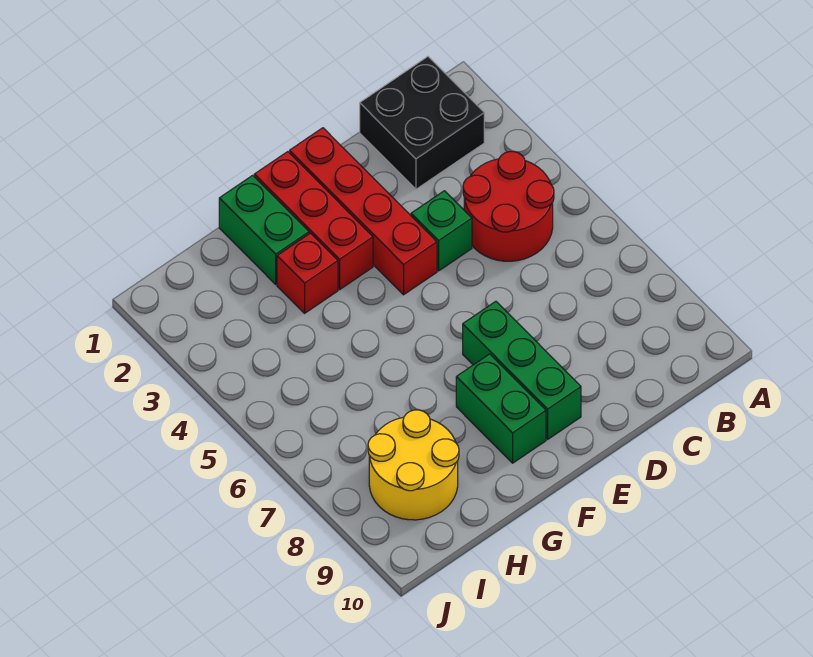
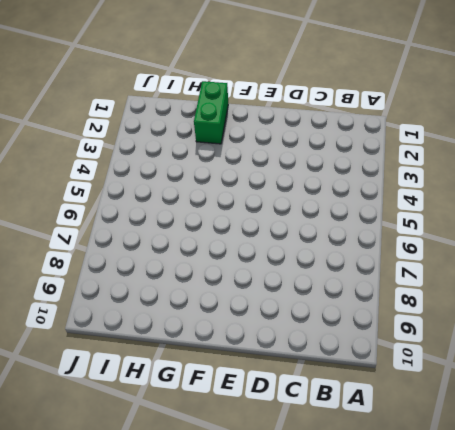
none -> black 2x2 brick [360,57,484,189]
none -> red 2x2 round brick [463,152,554,261]

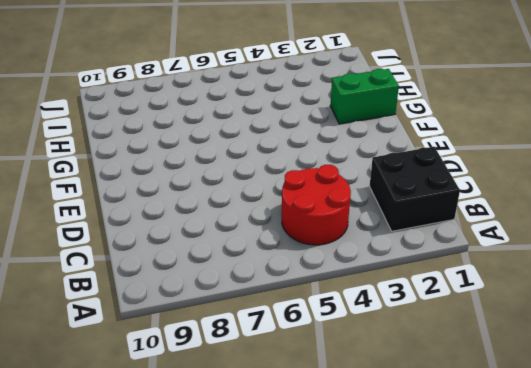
none -> green 1x1 brick [411,191,472,271]
none -> red 1x4 brick [290,128,437,295]

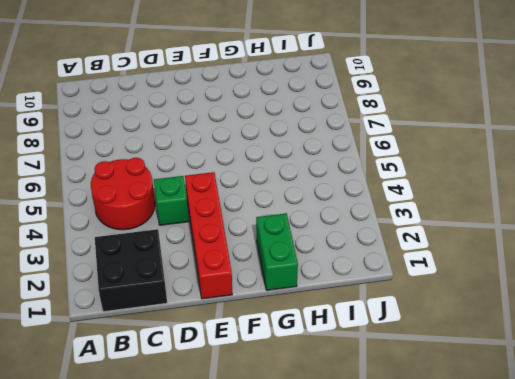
none -> green 1x3 brick [463,301,581,439]
none -> red 1x3 brick [254,152,373,289]

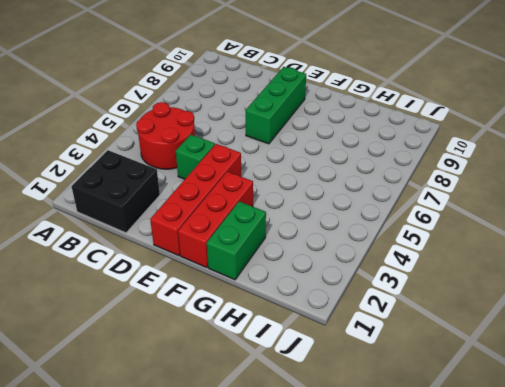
none -> green 1x2 brick [456,354,546,463]
none -> red 1x1 brick [277,233,338,313]

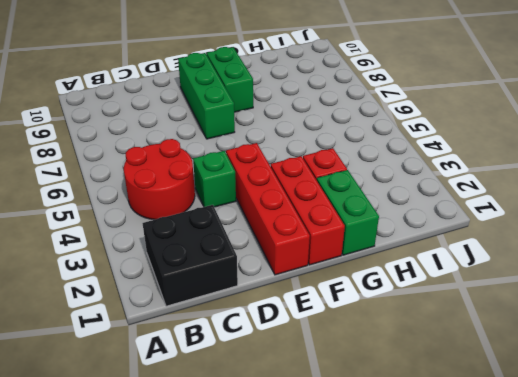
none -> yellow 2x2 round brick [368,410,459,520]

